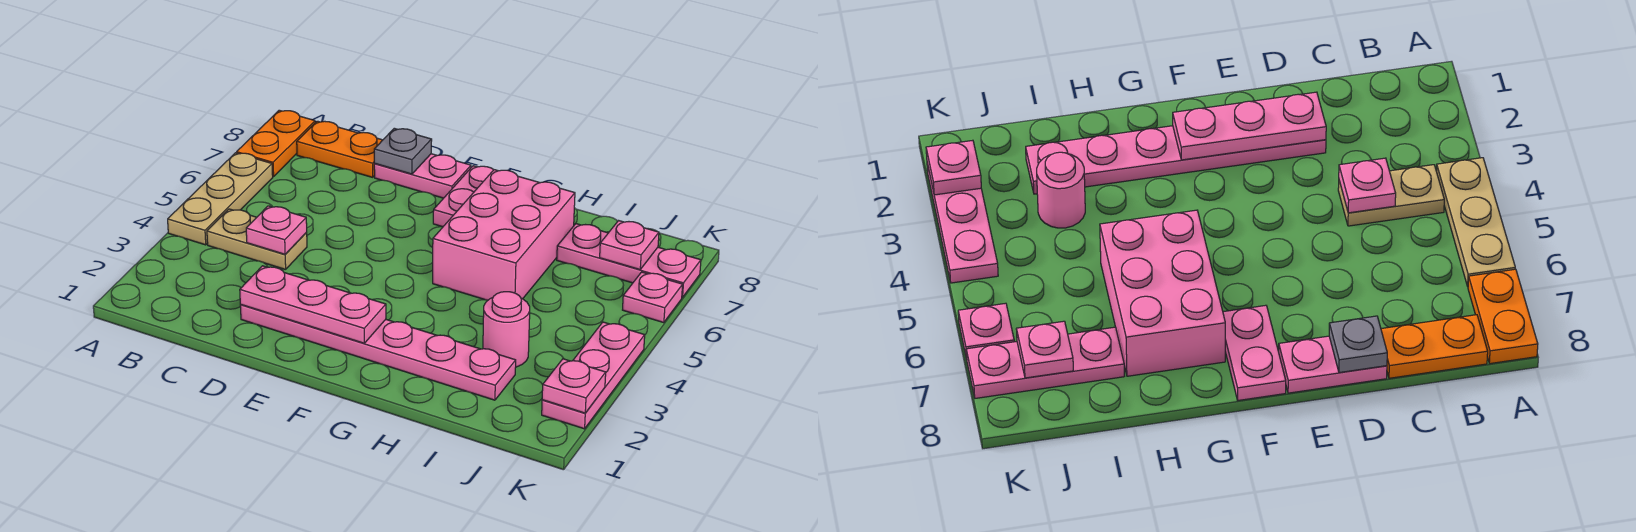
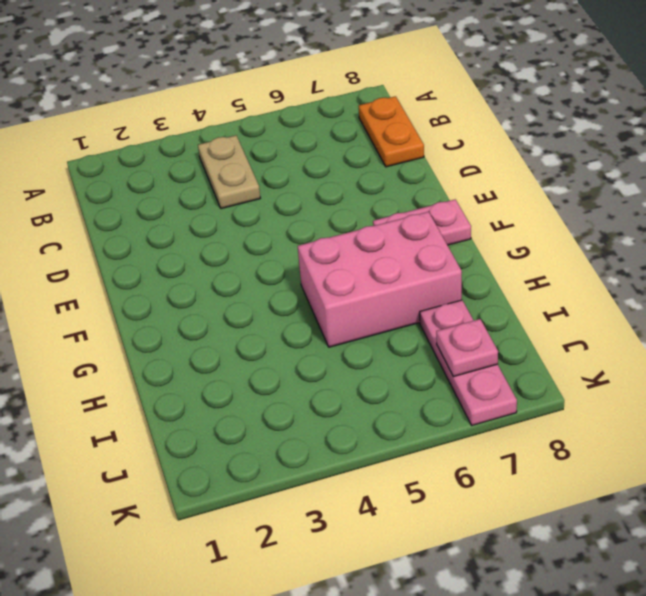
none -> tan 1x3 plate [168,153,273,245]
none -> orange 1x2 plate [237,110,315,177]
none -> pink 1x6 plate [240,305,516,400]

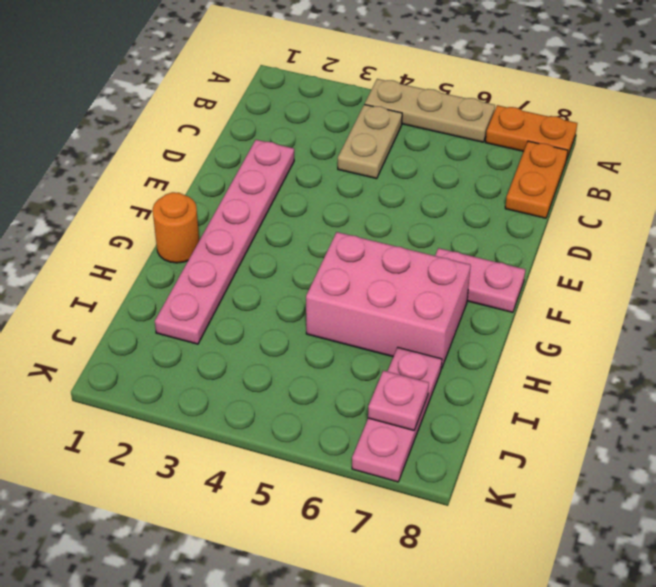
orange 1x1 round brick [153,192,199,263] -> none
none -> pink 1x2 plate [374,154,471,198]
none -> pink 1x1 round brick [483,292,530,367]
none -> pink 1x3 plate [542,322,645,429]

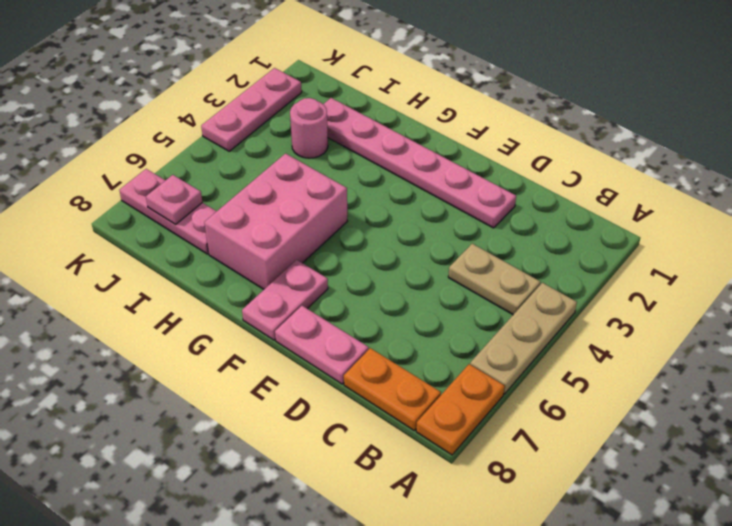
none -> pink 1x1 plate [623,272,683,323]
none -> pink 1x1 plate [246,206,307,254]
none -> pink 1x3 plate [240,266,386,343]

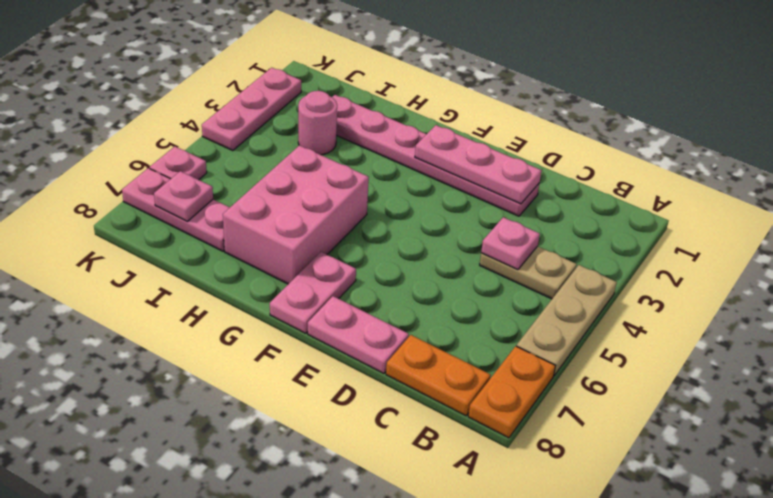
none -> grey 1x1 plate [374,128,432,174]
none -> pink 1x1 plate [542,359,606,413]

